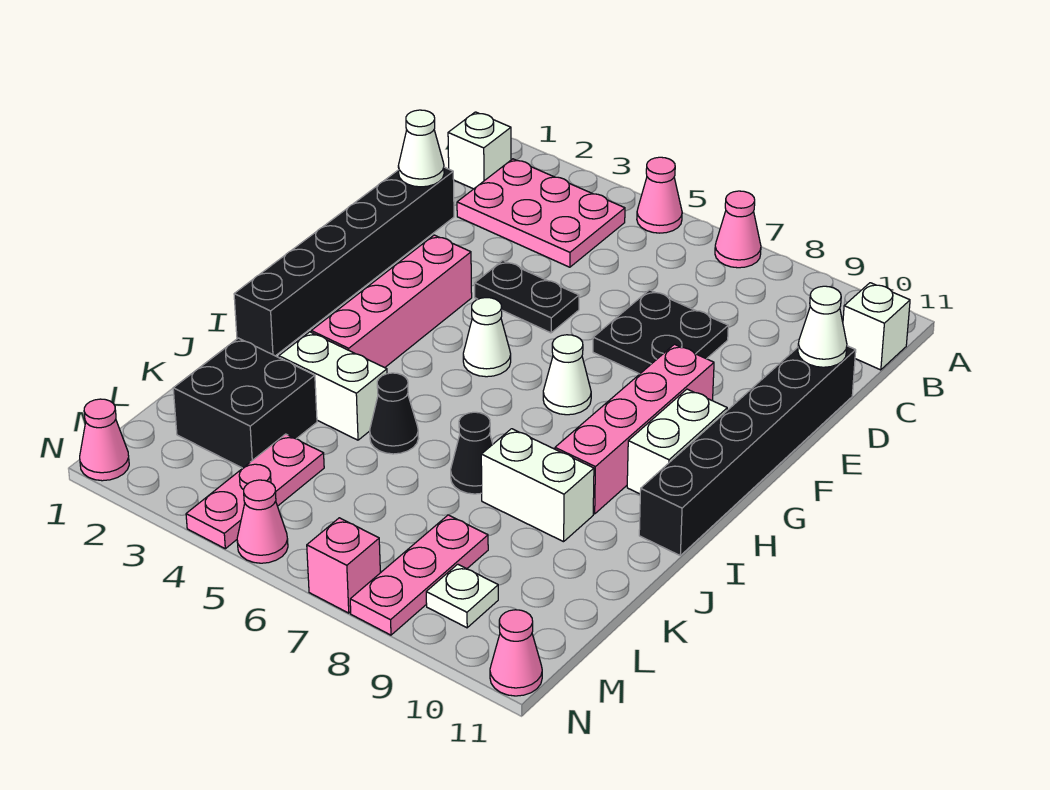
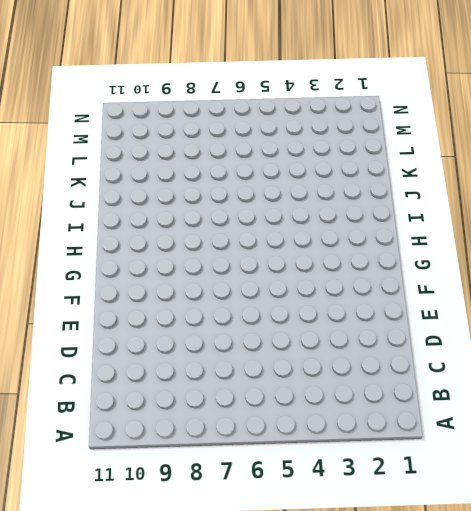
none -> pink 1x1 cone [637,157,682,233]
none -> pink 1x1 cone [715,191,761,268]
none -> white 1x1 brick [448,112,511,189]

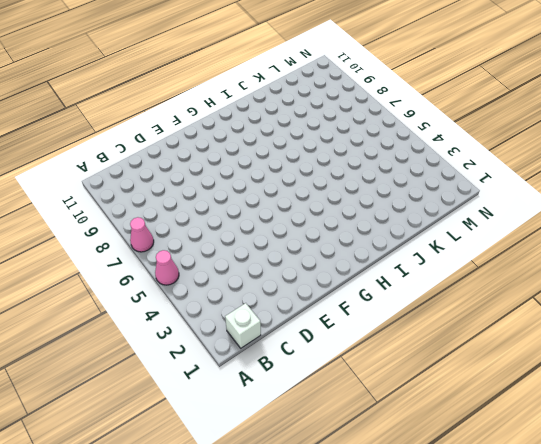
none -> pink 2x3 plate [457,159,625,267]
none -> white 1x1 brick [843,283,910,370]
none -> black 1x6 brick [234,167,454,356]

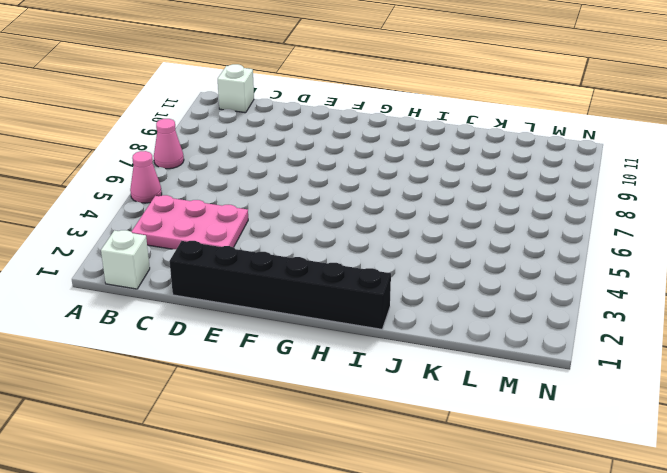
pink 2x3 plate [131,195,248,249] -> pink 2x3 plate turned to [457,159,625,267]
none -> black 2x2 plate [593,290,728,374]
none -> black 1x6 brick [639,346,856,555]
none -> black 1x2 plate [475,261,579,333]

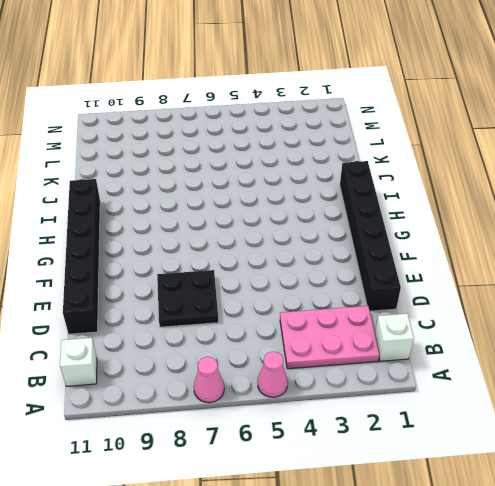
none -> black 1x2 plate [475,261,579,333]
none -> pink 1x4 brick [311,235,472,368]
none -> pink 1x4 brick [555,344,714,514]

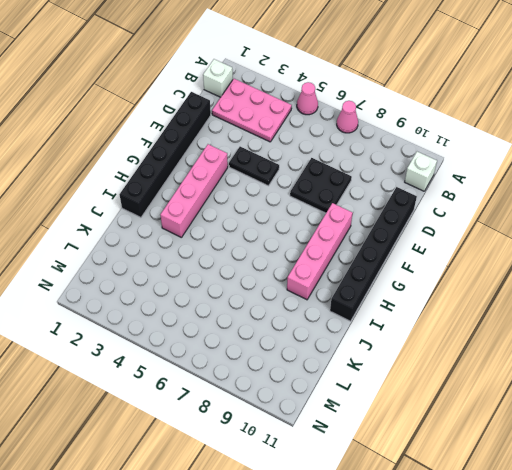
none -> white 1x1 cone [463,298,511,377]
none -> white 1x1 cone [543,335,591,415]
none -> white 1x2 brick [627,389,727,494]

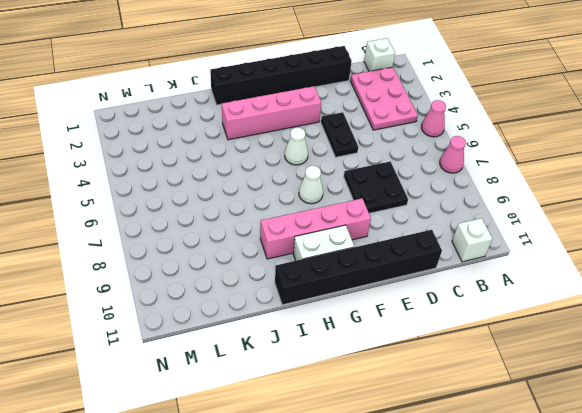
none -> white 1x2 brick [279,332,387,440]
none -> black 1x1 cone [370,373,418,454]
none -> black 1x1 cone [451,412,493,494]

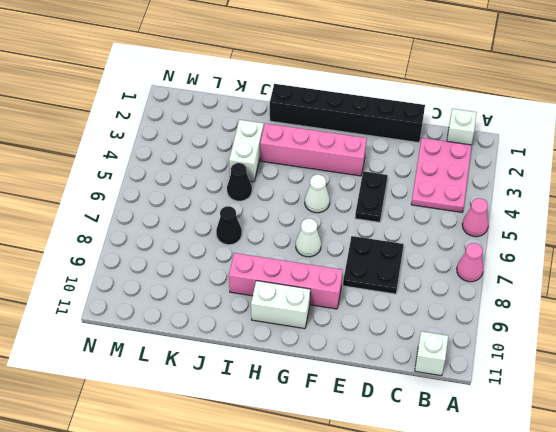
none -> black 1x6 brick [639,346,856,555]
none -> white 1x2 brick [481,429,594,542]
none -> black 2x2 brick [173,338,317,468]

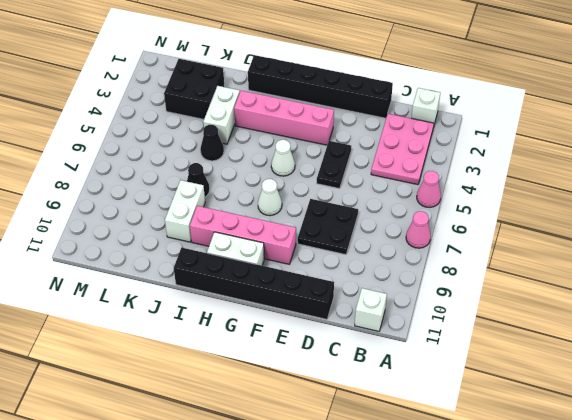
none -> pink 1x3 plate [186,434,324,549]
none -> pink 1x3 plate [350,515,488,635]
none -> white 1x1 plate [426,564,498,628]

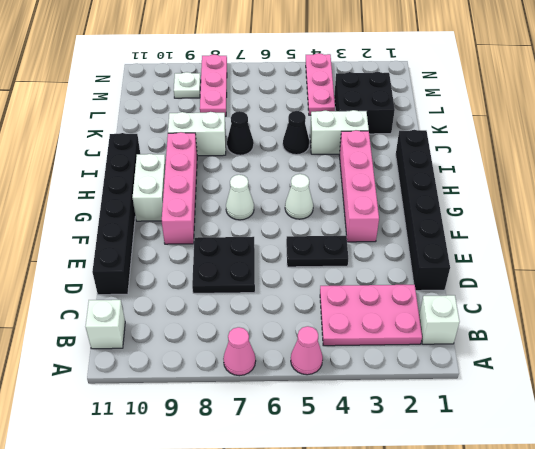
none -> pink 1x1 cone [80,399,129,481]
none -> pink 1x1 cone [237,480,288,563]
none -> pink 1x1 brick [307,518,380,613]

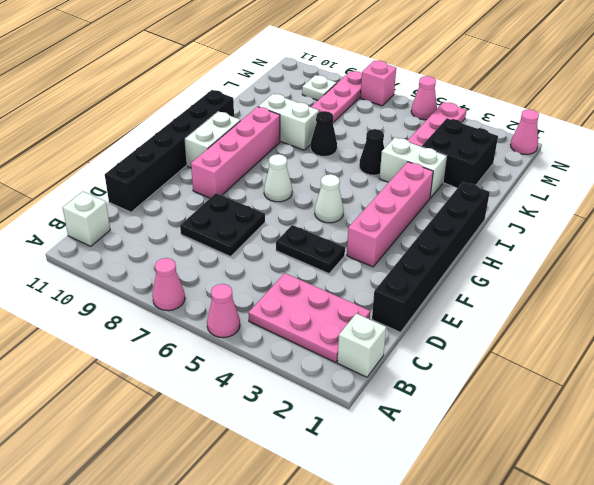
none -> pink 1x1 cone [490,610,542,696]
none -> white 1x1 cone [398,110,444,187]
none -> white 1x1 cone [798,286,847,367]

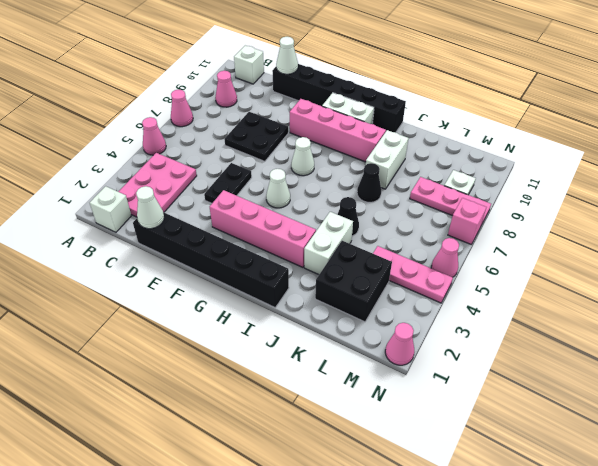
pink 1x1 cone [215,71,237,107] -> pink 1x1 cone moved to [490,610,542,696]

